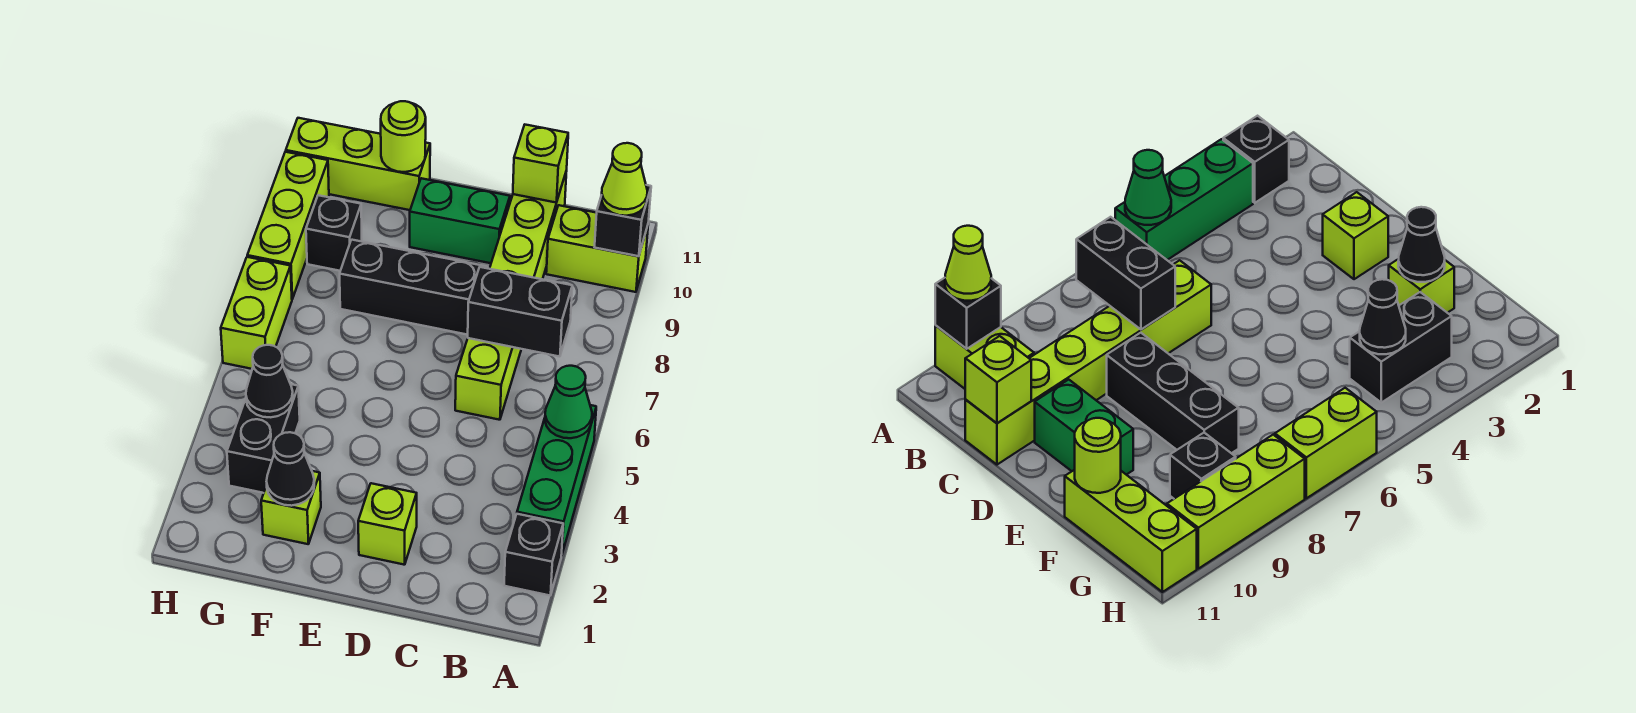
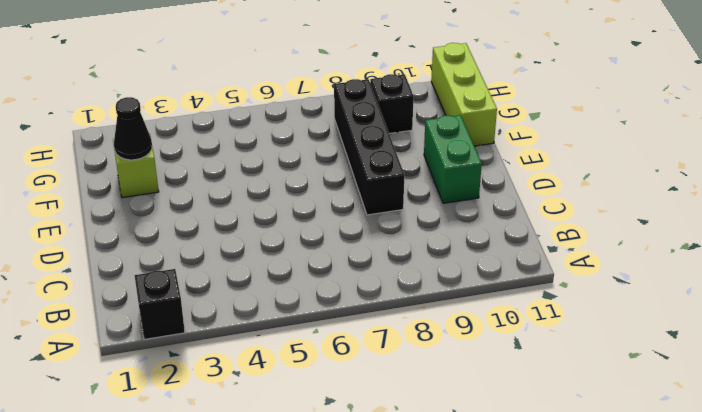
black 1x4 brick [334,79,404,215] -> black 1x3 brick [340,240,488,335]
none -> green 1x3 brick [517,405,596,556]
none -> lime 1x2 brick [546,205,648,292]
none -> lime 1x6 brick [455,171,567,420]

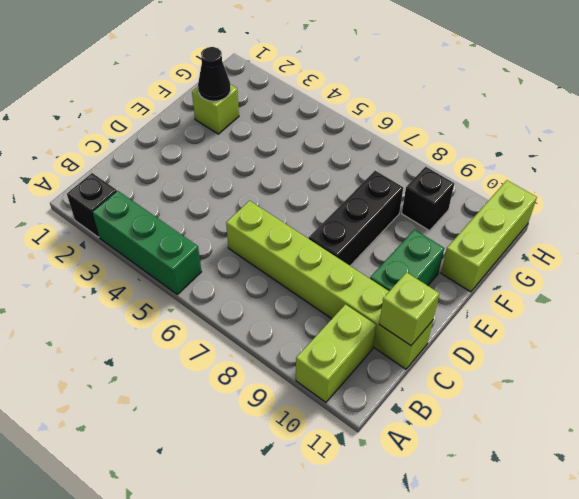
none -> lime 1x1 brick [358,483,417,565]
none -> black 1x2 brick [227,384,300,493]
none -> lime 1x2 brick [221,257,292,369]

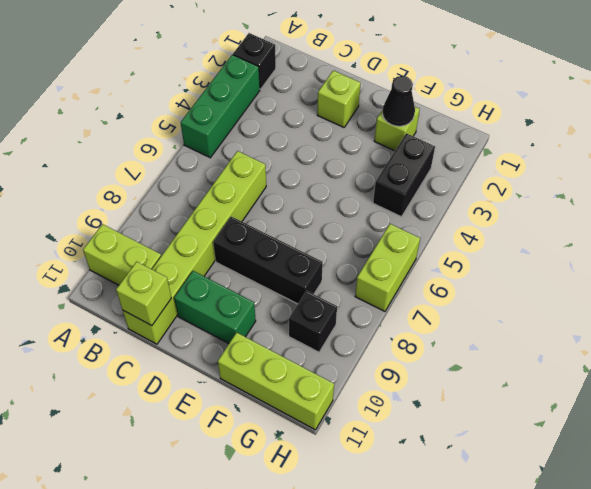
none -> lime 1x3 brick [247,152,329,299]
none -> green 1x1 cone [545,366,592,438]
none -> black 1x1 brick [595,185,651,256]

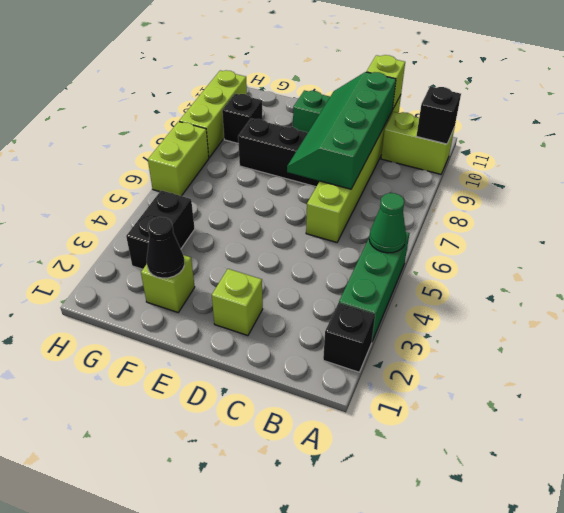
green 2x4 slope [287,72,396,189] -> black 1x2 brick [468,267,572,357]
none -> lime 1x3 brick [286,118,430,210]
none -> lime 1x1 round brick [381,101,426,172]
none -> black 1x1 cone [246,345,293,417]

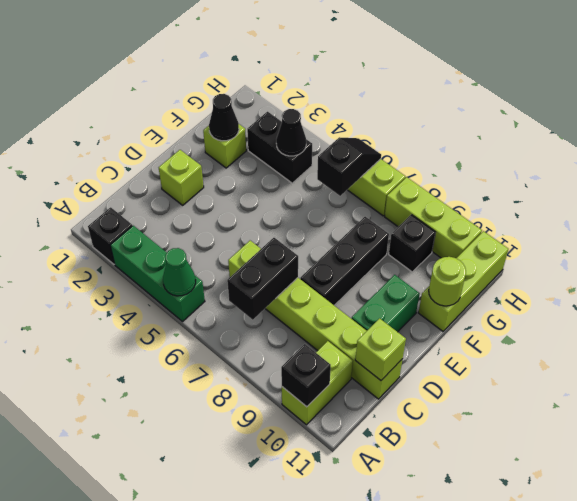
black 1x2 slope [317,137,381,196] -> none
none -> lime 1x1 cone [601,143,647,216]

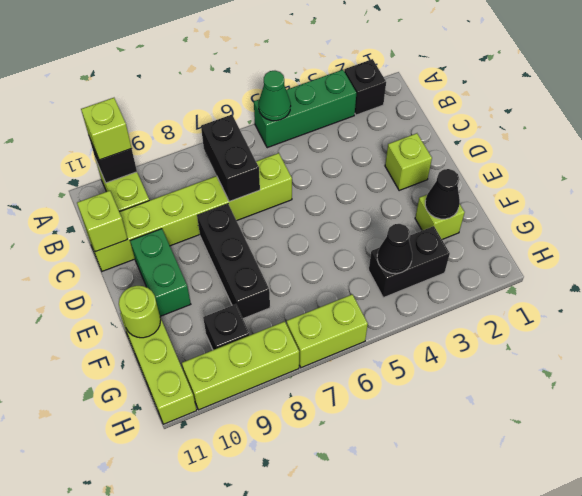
lime 1x1 brick [81,98,132,160] -> lime 1x1 cone [601,143,647,216]

